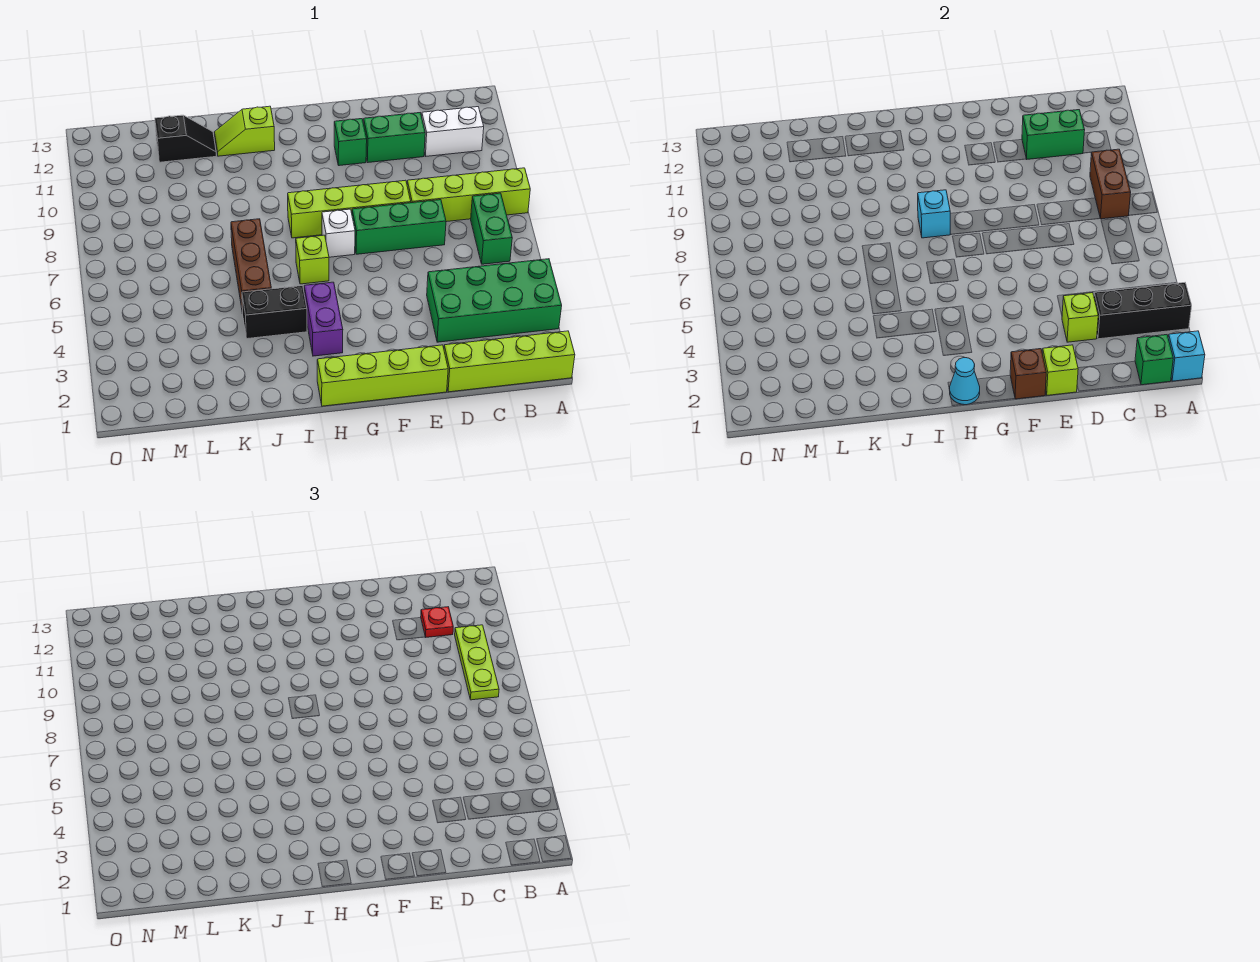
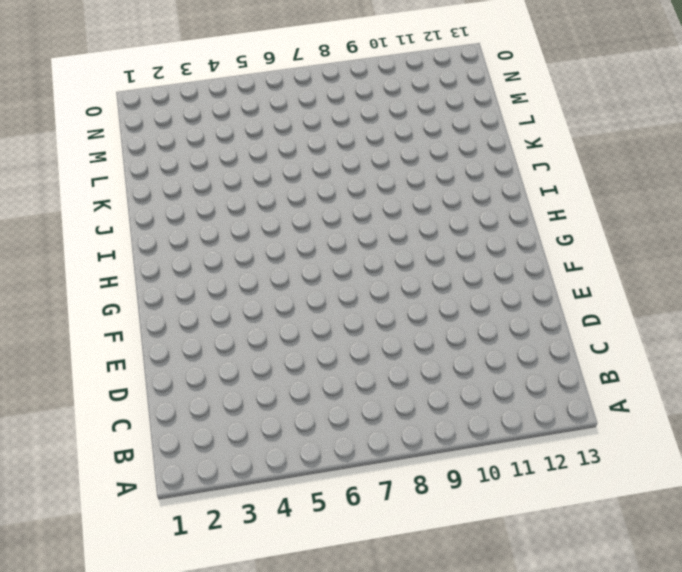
none -> lime 1x4 brick [444,331,575,392]
none -> green 2x4 brick [427,259,562,342]
none -> lime 1x4 brick [407,168,530,222]

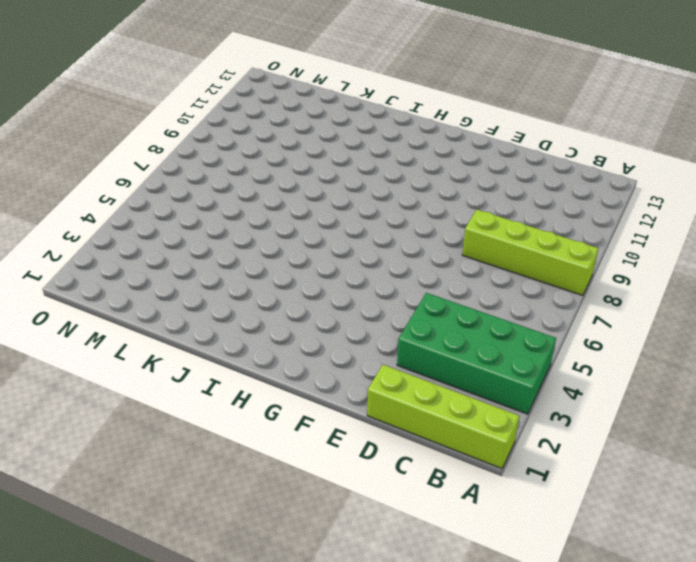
none -> green 1x2 brick [471,193,512,264]
none -> white 1x2 brick [422,107,484,156]
none -> green 1x3 brick [352,200,446,254]

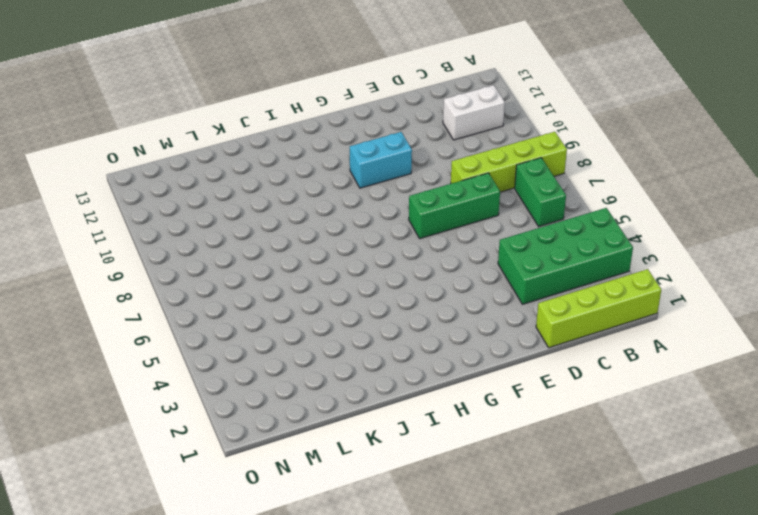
cyan 1x2 brick [350,132,412,188] -> none
none -> green 1x2 brick [364,113,425,162]
none -> lime 1x4 brick [317,345,448,406]
none -> lime 1x4 brick [288,180,411,238]

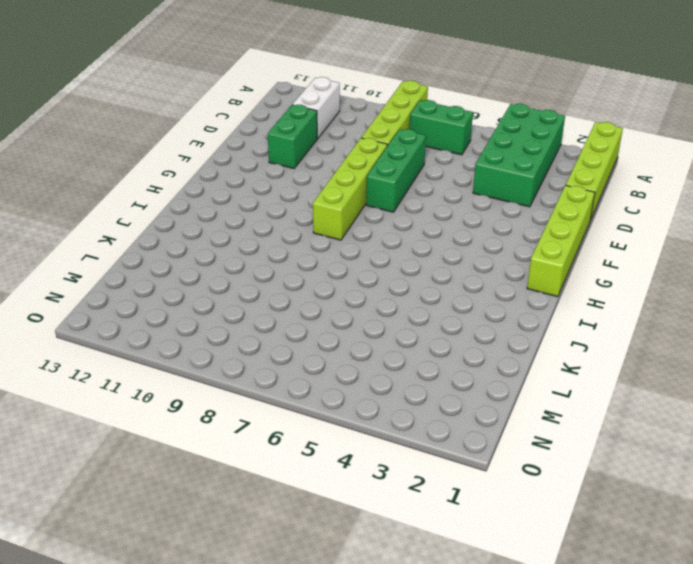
none -> green 1x1 brick [334,119,367,166]
none -> white 1x1 brick [322,209,355,257]
none -> purple 1x2 brick [304,282,343,356]

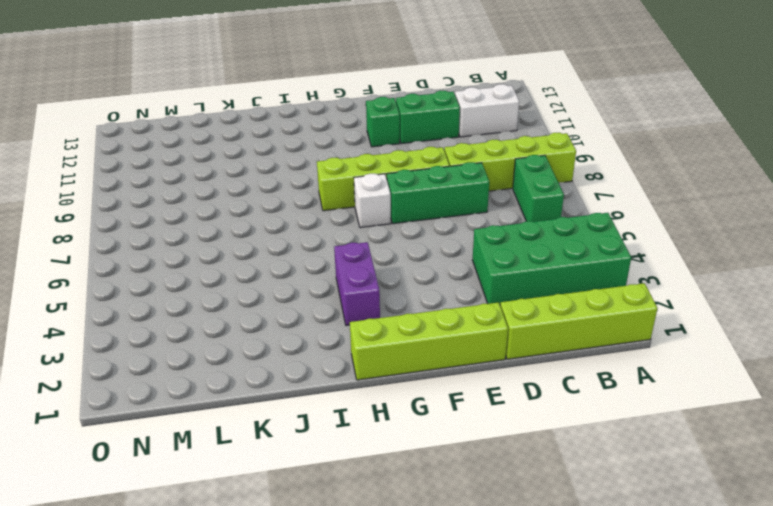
none -> lime 1x1 brick [296,235,329,284]
none -> black 1x2 brick [242,286,307,339]
none -> lime 1x2 slope [214,106,275,156]

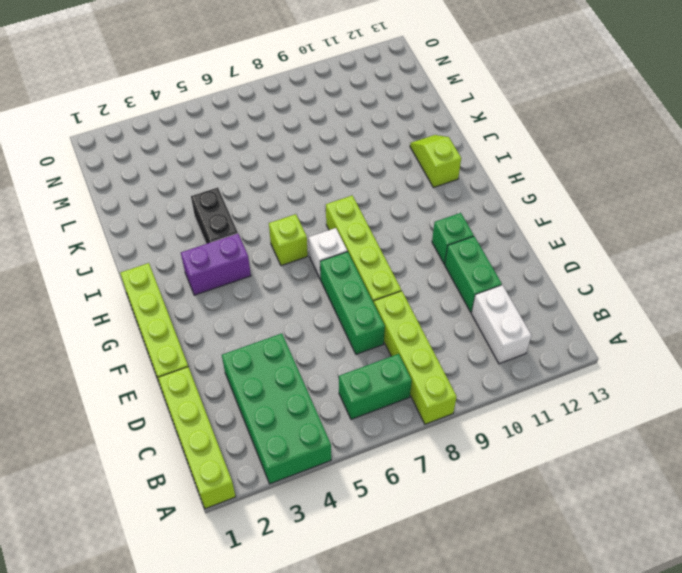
none -> brown 1x3 brick [231,219,271,314]
none -> black 1x2 slope [155,115,216,162]
none -> cyan 1x1 brick [1168,331,1205,381]

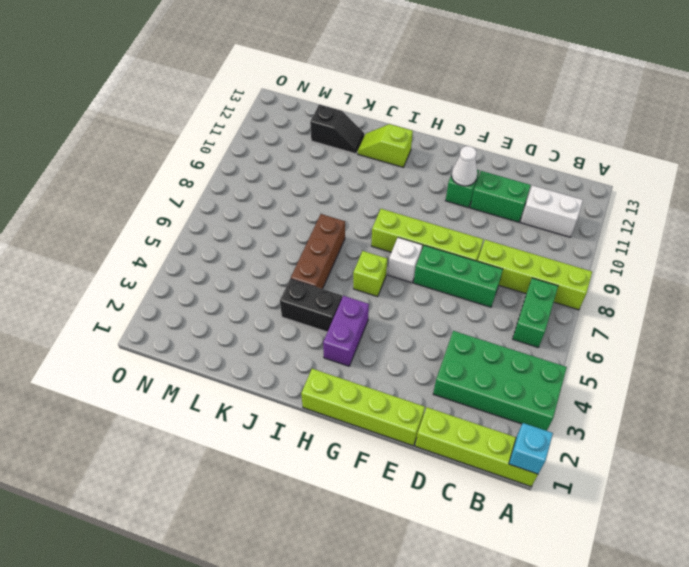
white 1x1 cone [452,146,477,186] -> none
none -> black 1x3 brick [1094,283,1192,339]
none -> green 1x1 brick [1135,335,1173,385]
none -> brown 1x2 brick [1090,149,1131,219]

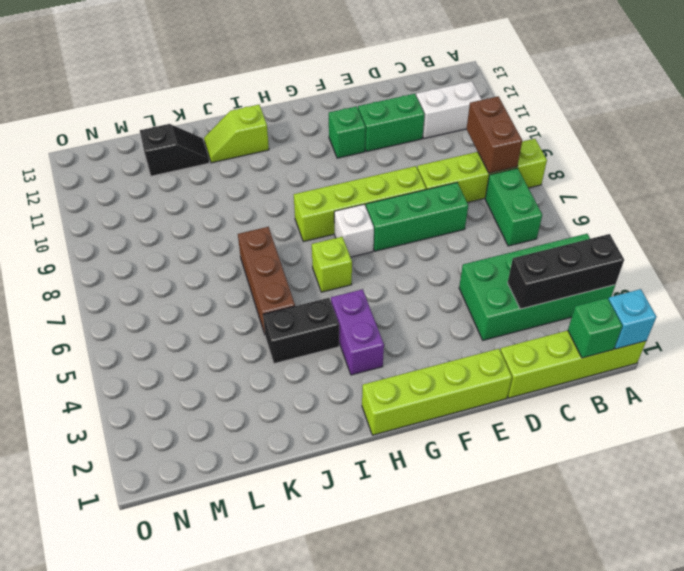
none -> green 1x2 brick [1022,110,1085,160]
none -> lime 1x1 brick [1062,293,1098,342]
none -> lime 1x1 brick [1043,345,1078,395]

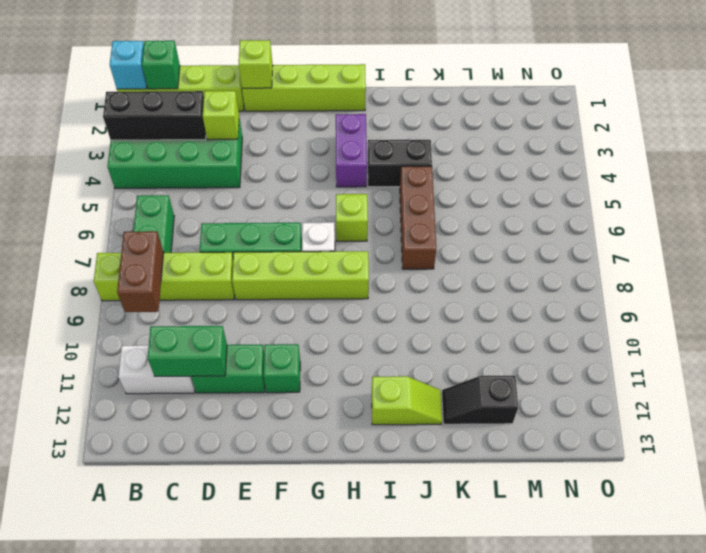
none -> brown 1x1 brick [1010,349,1046,399]
none -> cyan 1x1 cone [950,358,980,405]
none -> cyan 1x1 brick [918,190,951,238]

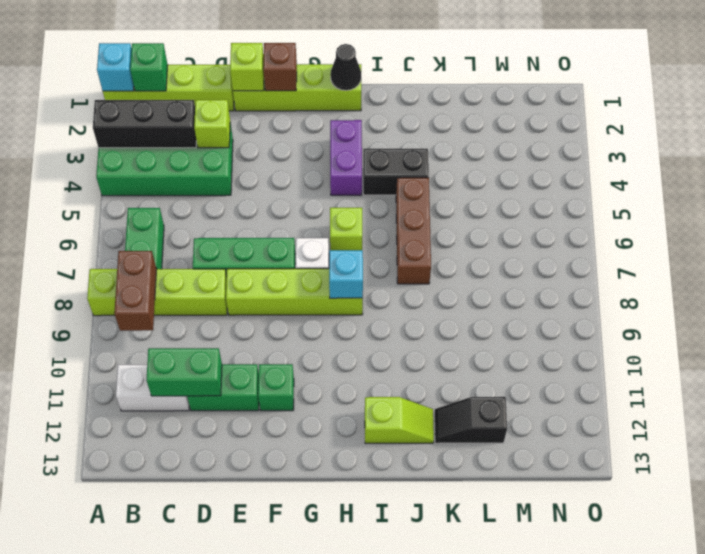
black 1x1 cone [330,44,361,90] -> cyan 1x1 cone [950,358,980,405]
none -> lime 1x3 plate [455,625,499,700]
none -> red 1x1 plate [421,607,453,638]

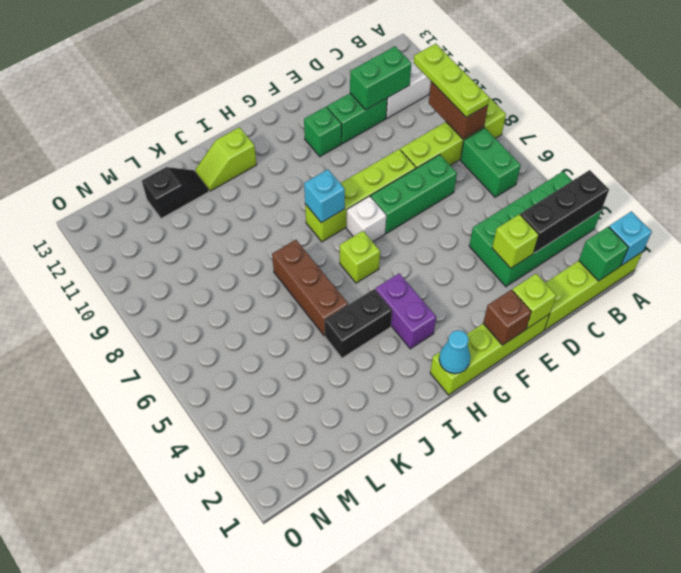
none -> red 1x1 plate [421,607,453,638]

